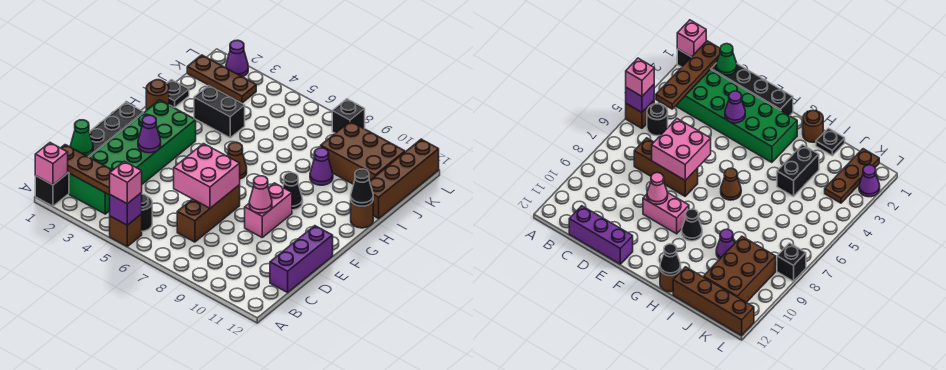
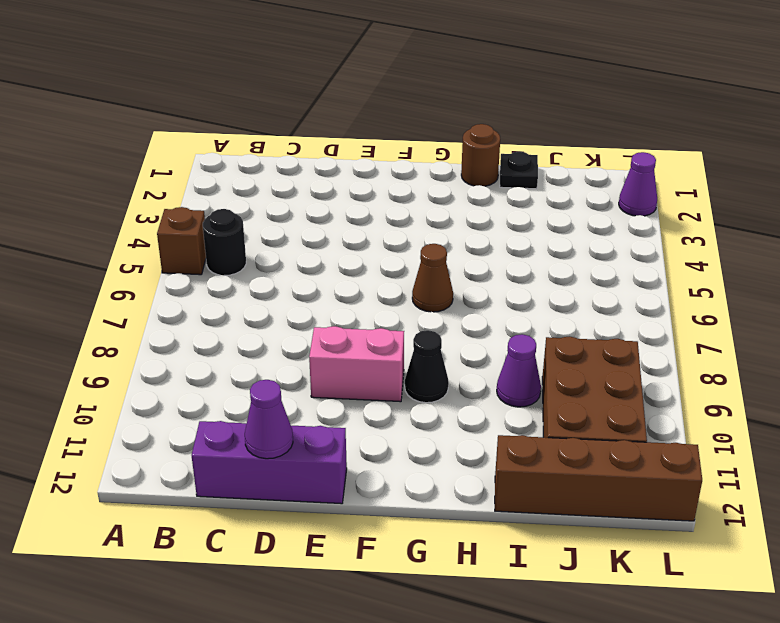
purple 1x1 cone [245,380,293,459] -> purple 1x1 cone moved to [138,115,161,153]
none -> black 1x6 brick [35,102,143,206]
none -> green 2x6 brick [69,100,196,214]
none -> brown 1x3 brick [177,185,240,242]

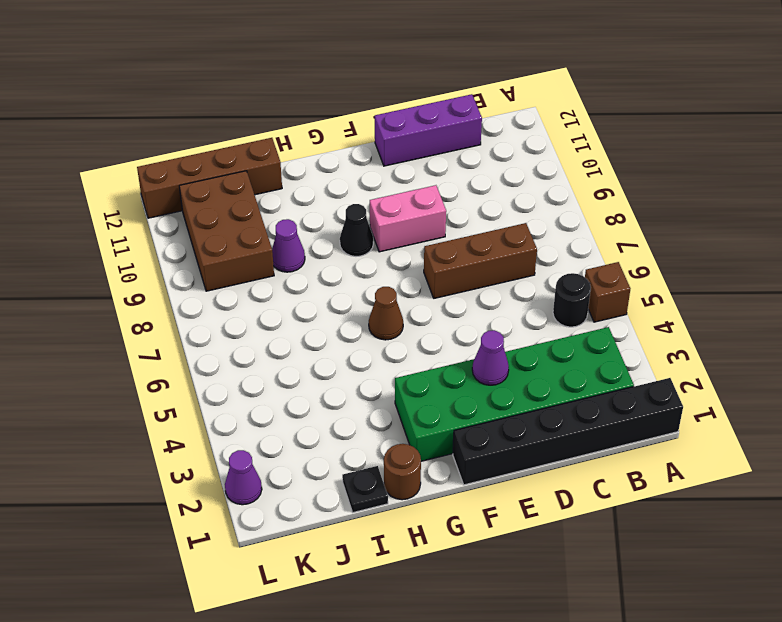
none -> brown 1x1 round brick [351,202,373,228]
none -> black 1x2 brick [194,85,245,138]
none -> brown 1x3 plate [187,55,256,103]

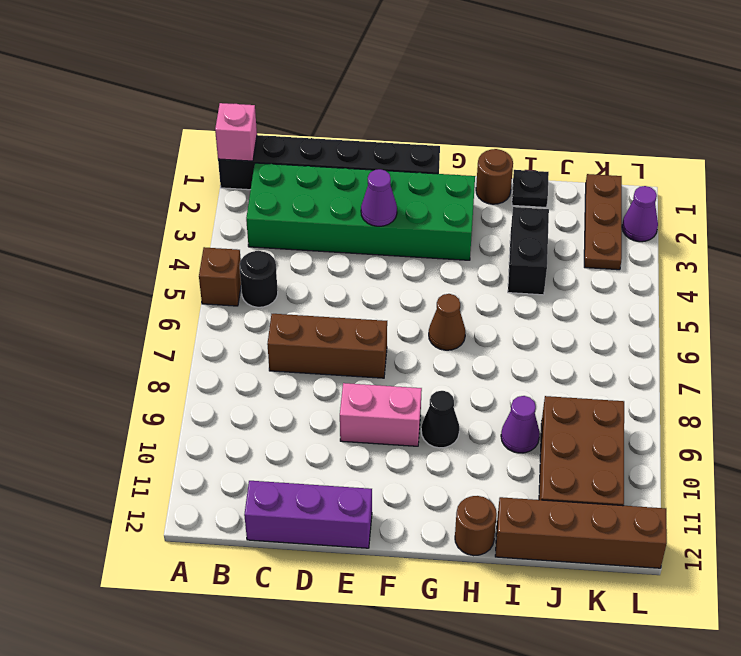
none -> black 1x1 brick [332,99,365,133]
none -> purple 1x1 brick [110,193,142,225]
none -> brown 1x4 plate [61,145,113,195]

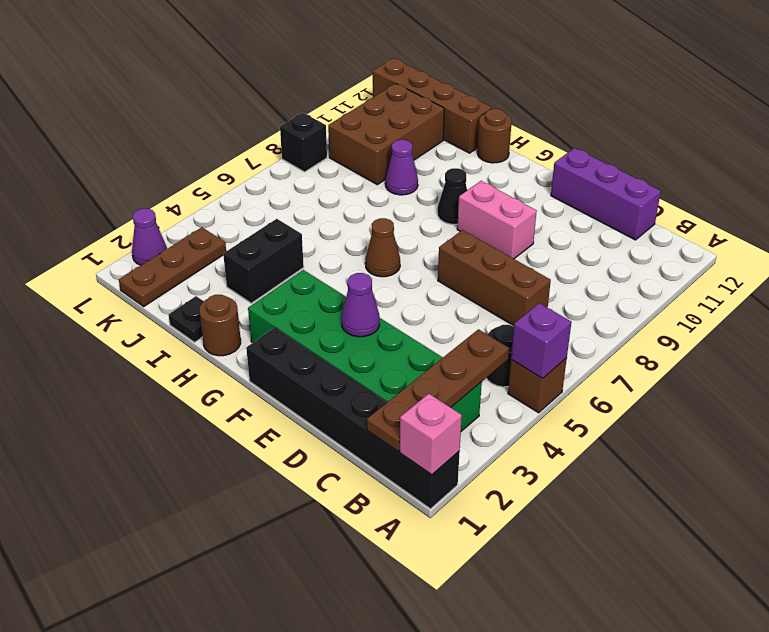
none -> green 1x1 cone [70,120,93,156]
none -> pink 2x2 brick [174,144,240,208]
none -> pink 1x1 cone [249,176,272,213]

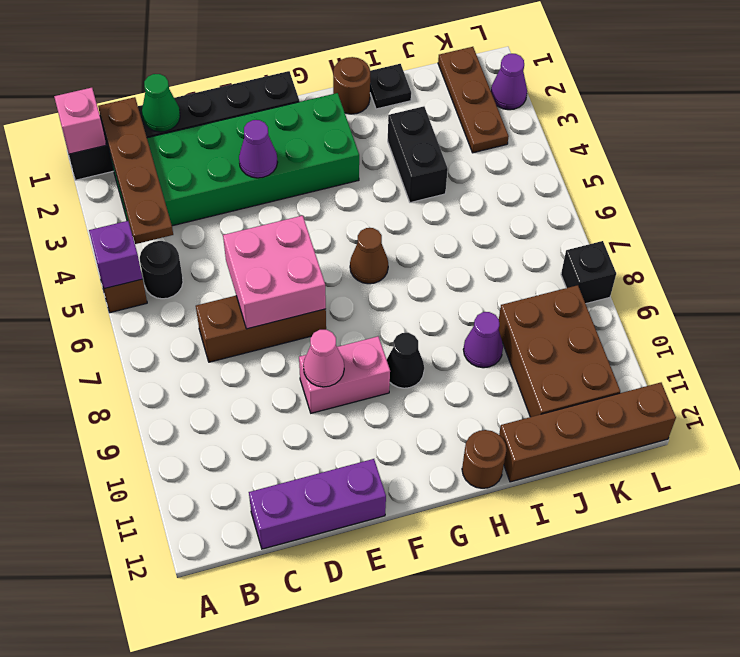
none -> black 1x1 cone [351,169,373,206]
none -> pink 1x1 brick [110,161,142,204]

